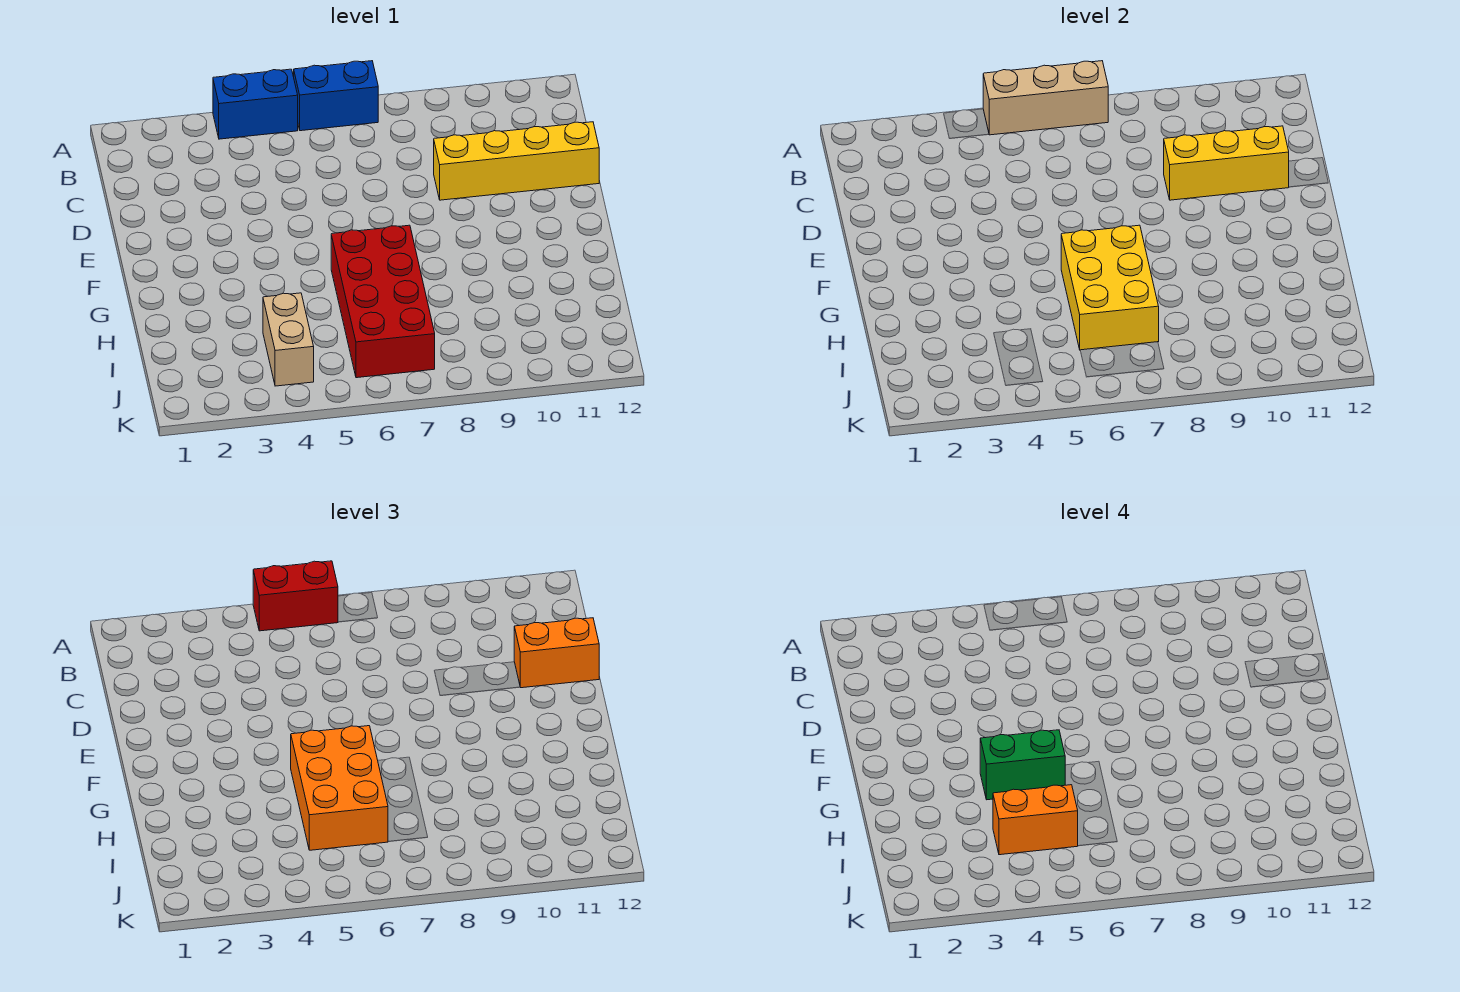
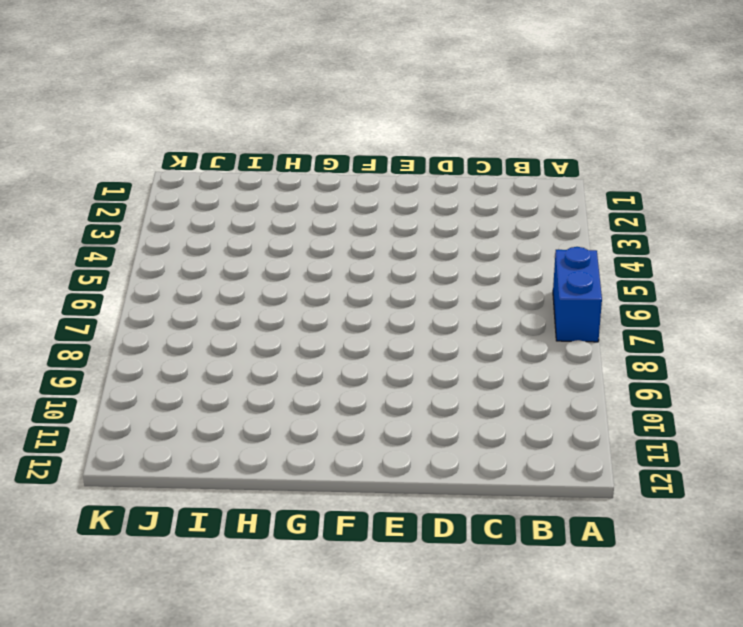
none -> blue 1x2 brick [213,69,298,139]
none -> yellow 1x4 brick [434,122,599,200]
none -> red 2x4 brick [331,225,435,378]

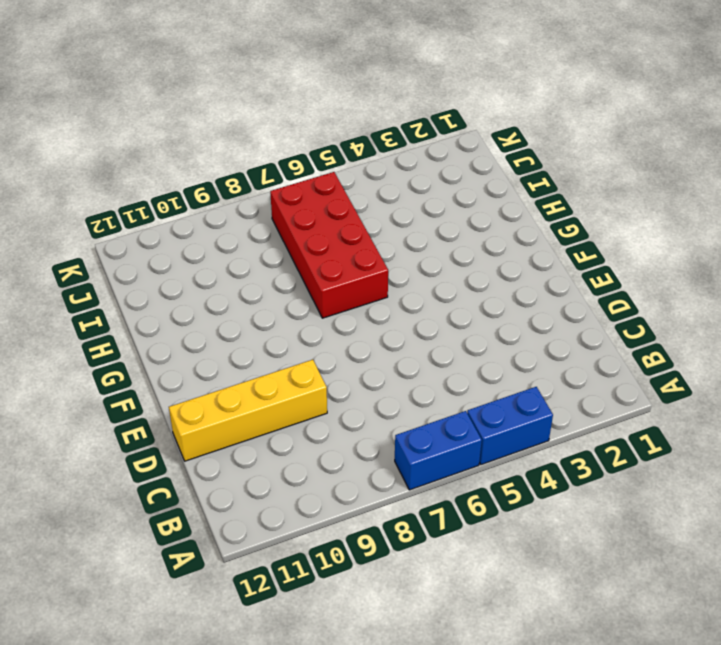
none -> tan 1x2 brick [263,293,314,386]
none -> tan 1x3 brick [983,61,1108,135]
none -> yellow 1x3 brick [1164,126,1289,200]

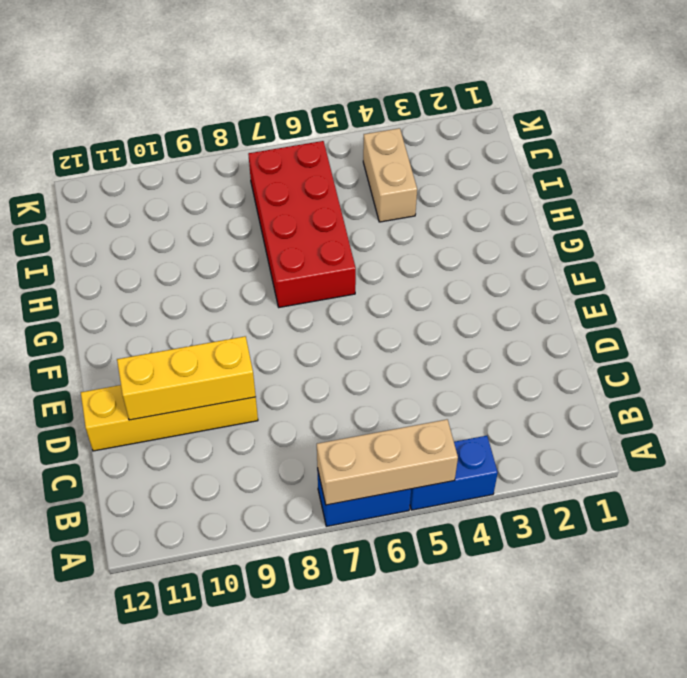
none -> yellow 2x3 brick [1061,225,1159,350]
none -> red 1x2 brick [253,561,338,631]
none -> orange 1x2 brick [514,618,599,688]

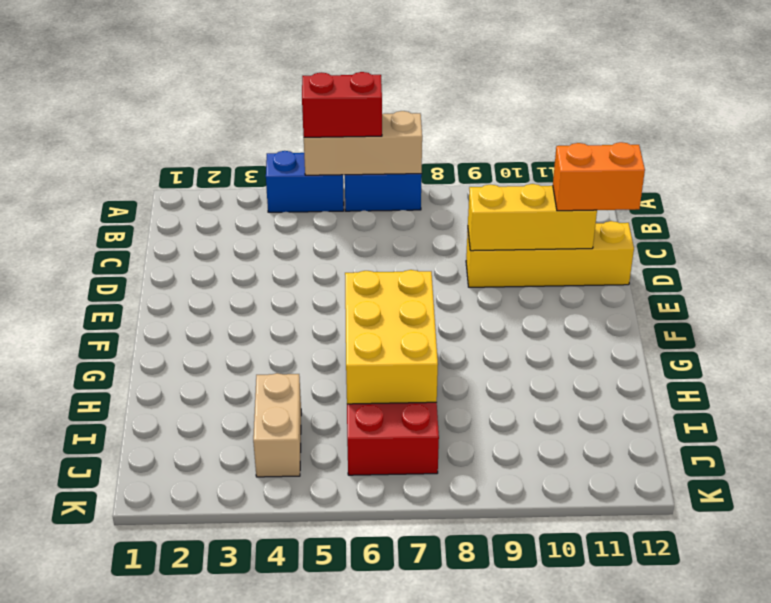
none -> orange 2x3 brick [291,726,388,850]
none -> green 1x2 brick [980,730,1065,800]
none -> orange 1x2 brick [993,785,1078,855]

